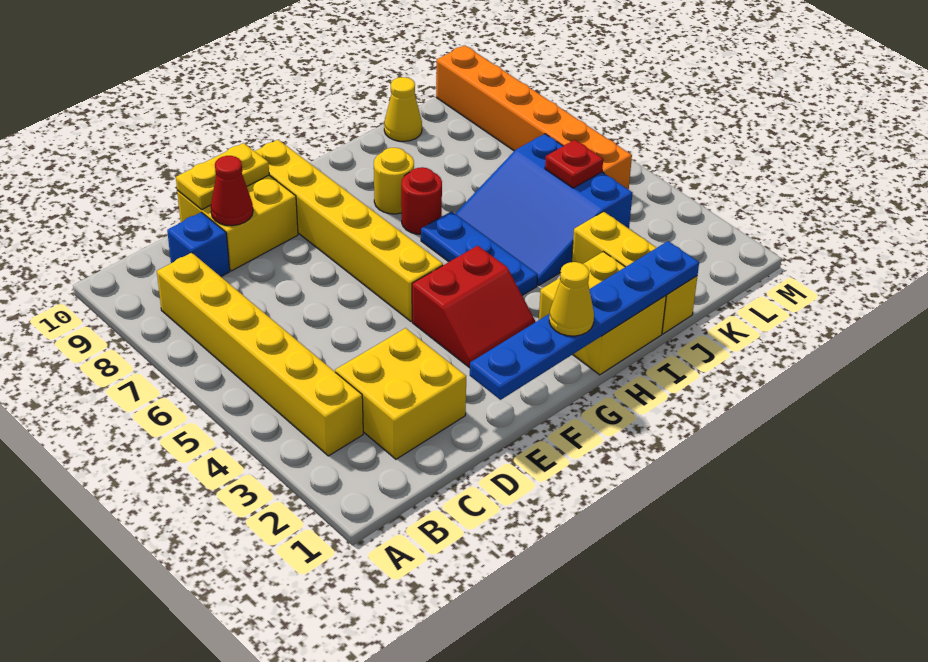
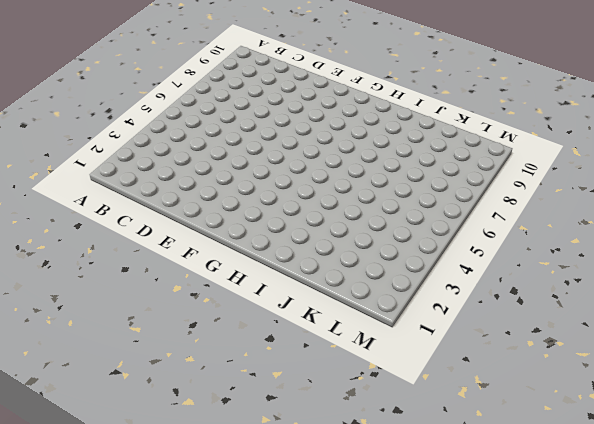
none -> yellow 1x6 brick [157,253,363,456]
none -> yellow 2x2 brick [335,328,466,459]
none -> blue 1x1 brick [167,212,230,276]

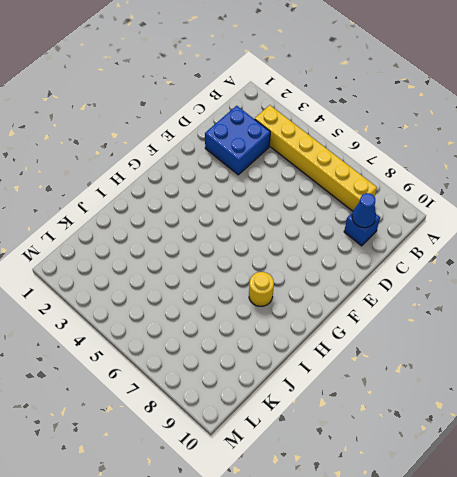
blue 2x2 brick [205,106,270,175] -> yellow 2x2 brick [335,328,466,459]
blue 1x1 cone [352,193,376,228] -> none
none -> yellow 2x2 brick [177,175,298,271]
none -> red 2x2 slope [412,246,536,368]
none -> yellow 1x6 brick [255,140,443,321]

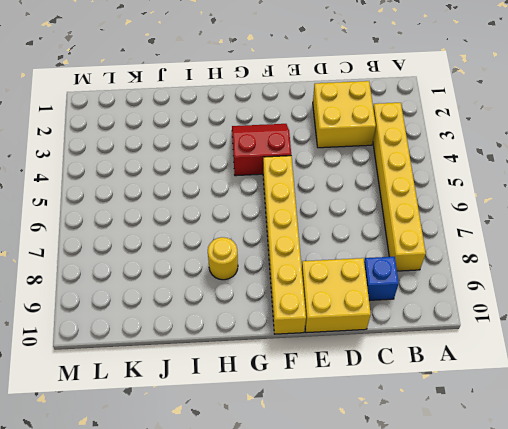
none -> yellow 2x2 brick [539,252,666,375]
none -> blue 1x3 plate [421,212,538,295]
none -> red 1x1 round brick [401,167,442,234]

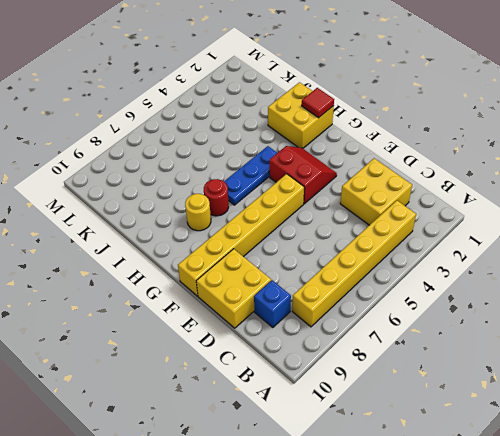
red 1x1 tile [302,88,334,118] -> blue 1x6 plate [470,241,699,400]
none -> blue 3x3 slope [455,134,632,286]
none -> yellow 1x3 brick [572,212,697,334]
none -> yellow 1x1 cone [384,77,422,141]

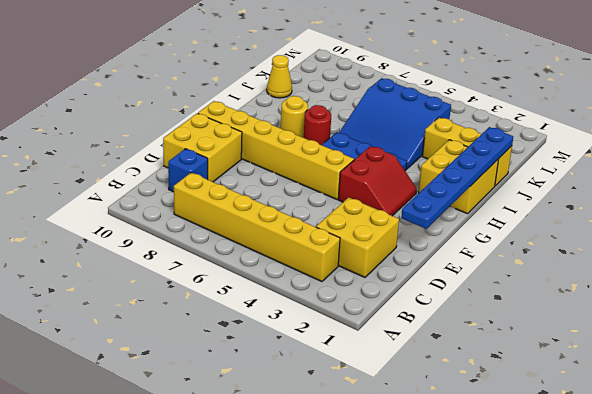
none -> orange 1x6 brick [436,45,632,190]
none -> red 1x1 cone [211,156,253,226]
none -> yellow 1x2 plate [176,143,269,210]

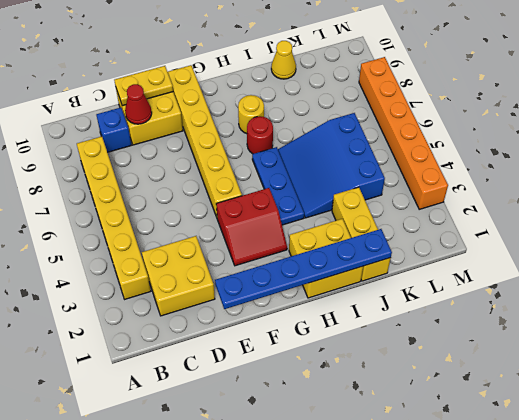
orange 1x6 brick [359,57,448,209] -> orange 1x6 brick moved to [436,45,632,190]
none -> red 1x1 plate [545,140,603,188]
none -> yellow 1x1 cone [549,262,594,336]

